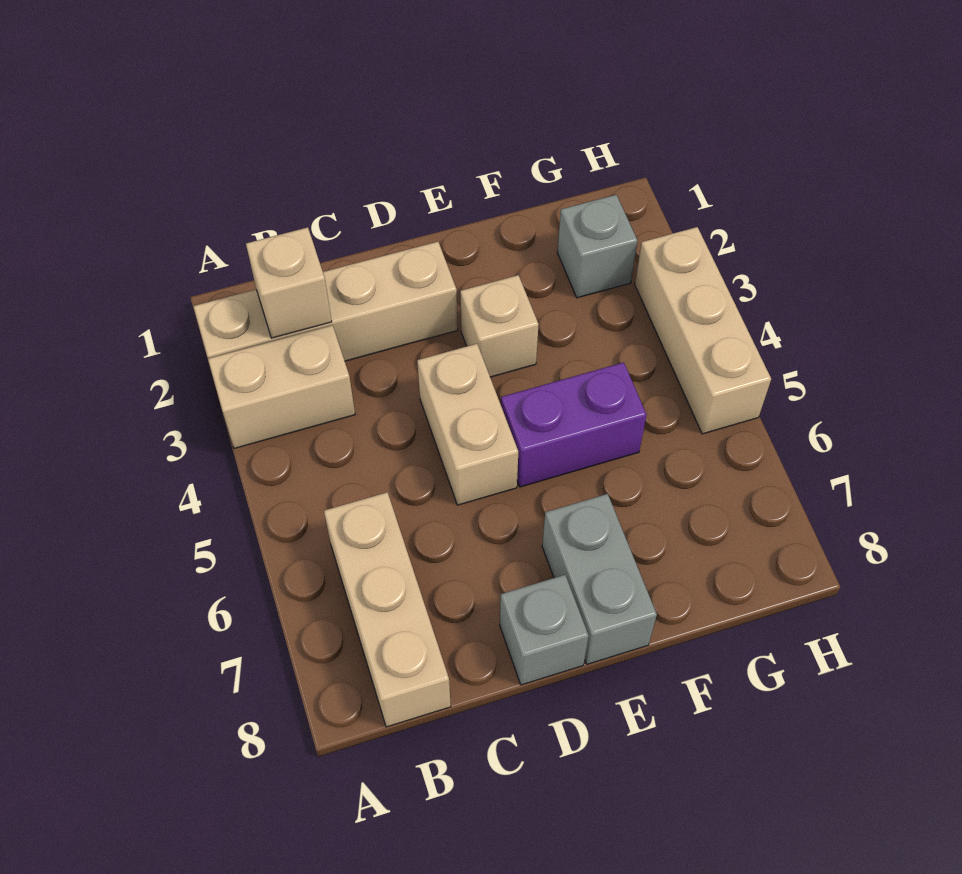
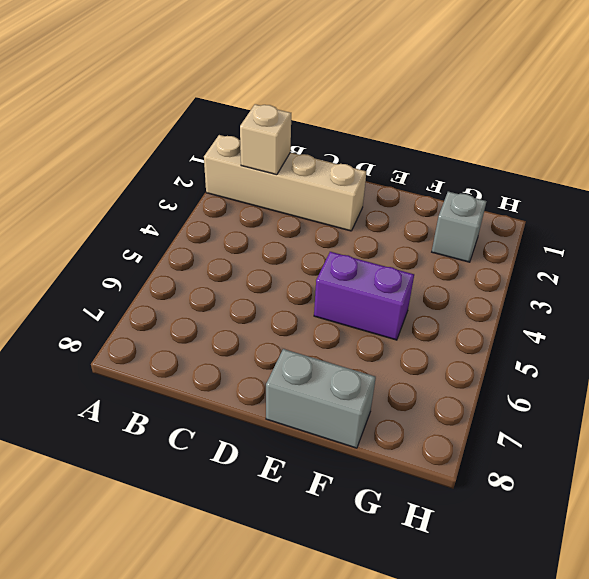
grey 1x2 brick [266,349,376,448] -> grey 1x2 brick turned to [542,494,657,664]
none -> tan 1x2 brick [208,325,355,449]
none -> tan 1x3 brick [324,492,451,727]

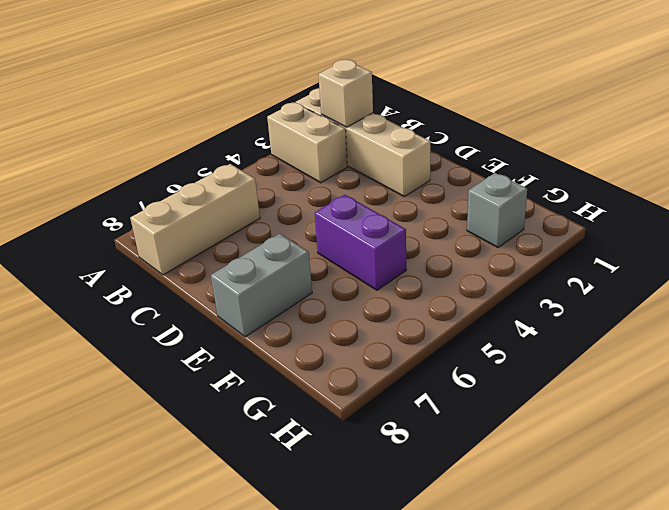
none -> tan 1x2 brick [417,344,518,505]
none -> grey 1x1 brick [500,575,589,685]

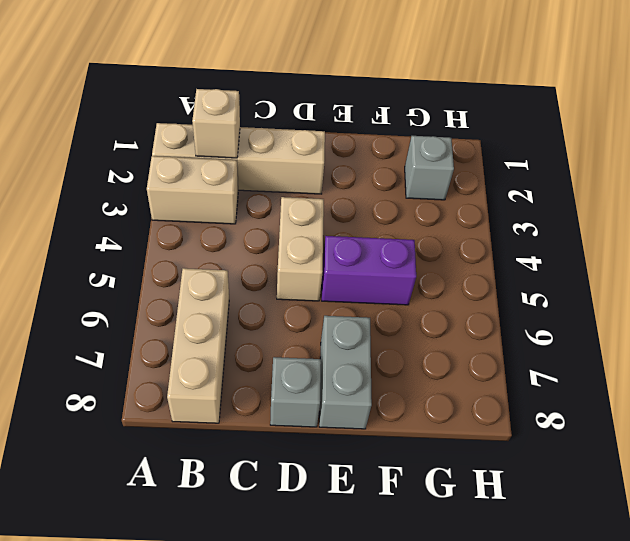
none -> tan 1x1 brick [460,275,539,377]
none -> tan 1x3 brick [635,227,771,434]

